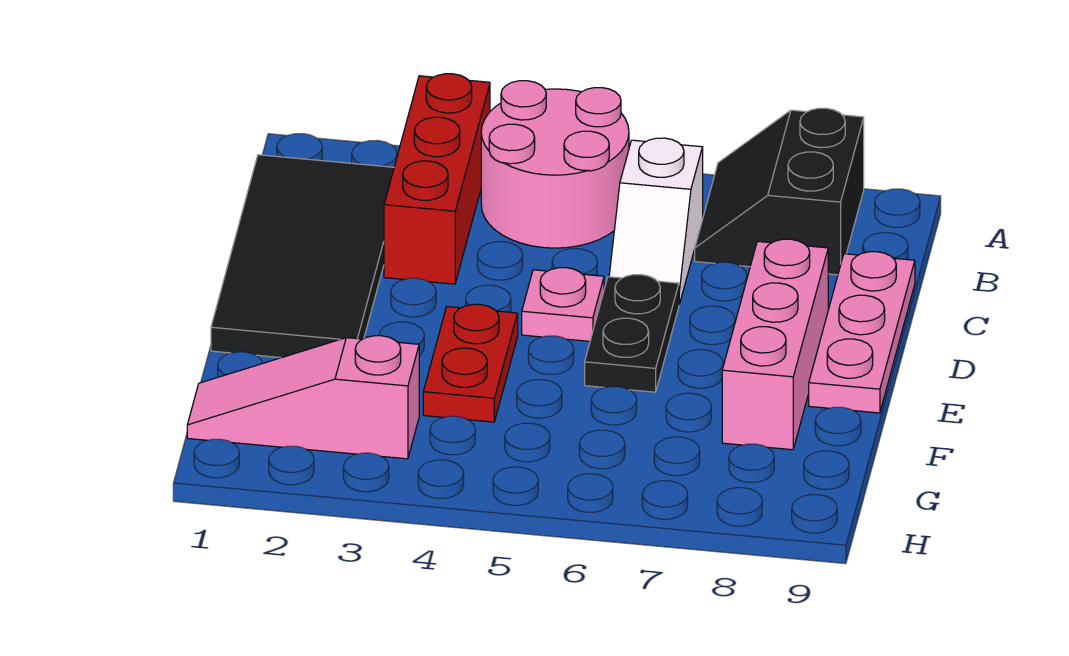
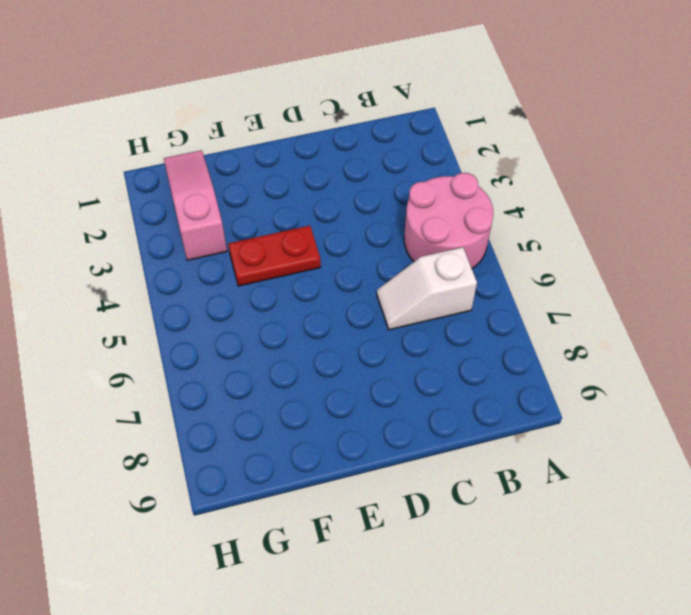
none -> red 1x3 brick [384,74,490,284]
none -> black 2x2 slope [695,108,864,275]

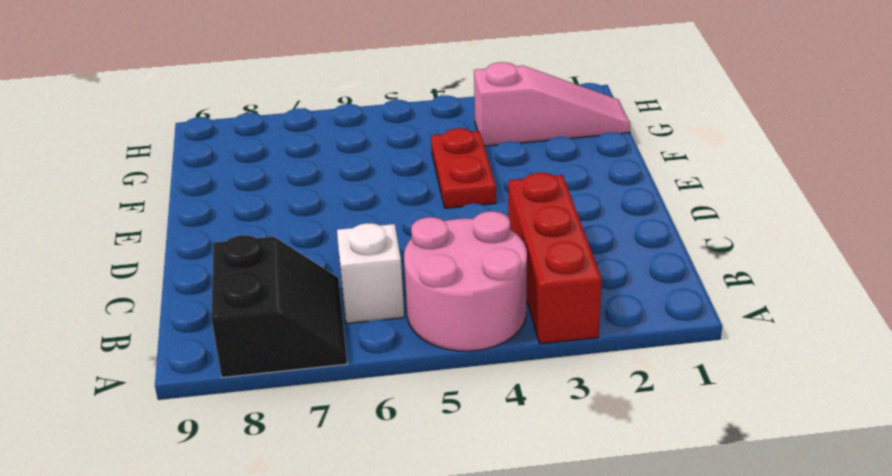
none -> black 2x4 tile [211,155,394,358]
none -> pink 1x3 plate [809,252,915,413]

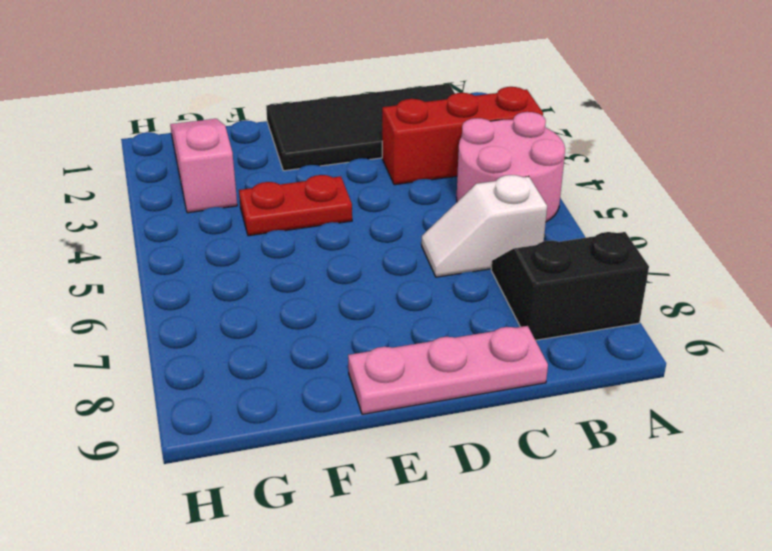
none -> pink 1x1 plate [522,268,604,341]
none -> black 1x2 plate [585,275,679,392]

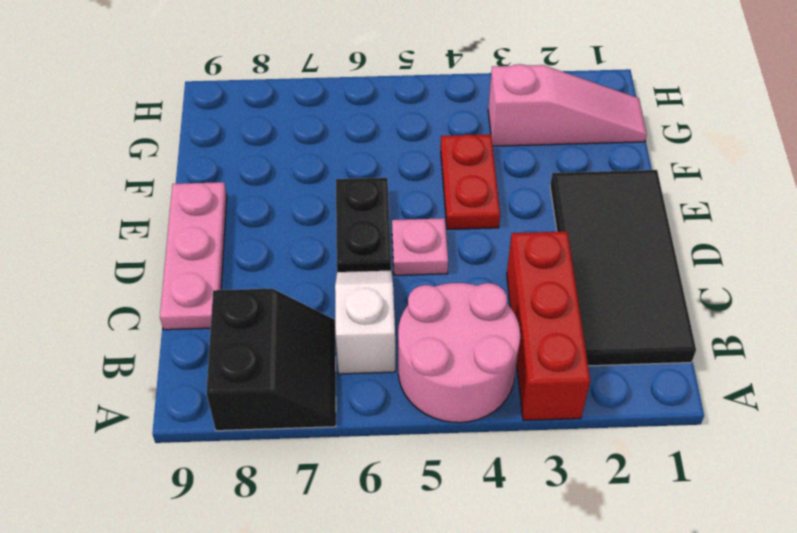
none -> pink 1x3 brick [722,239,828,450]

